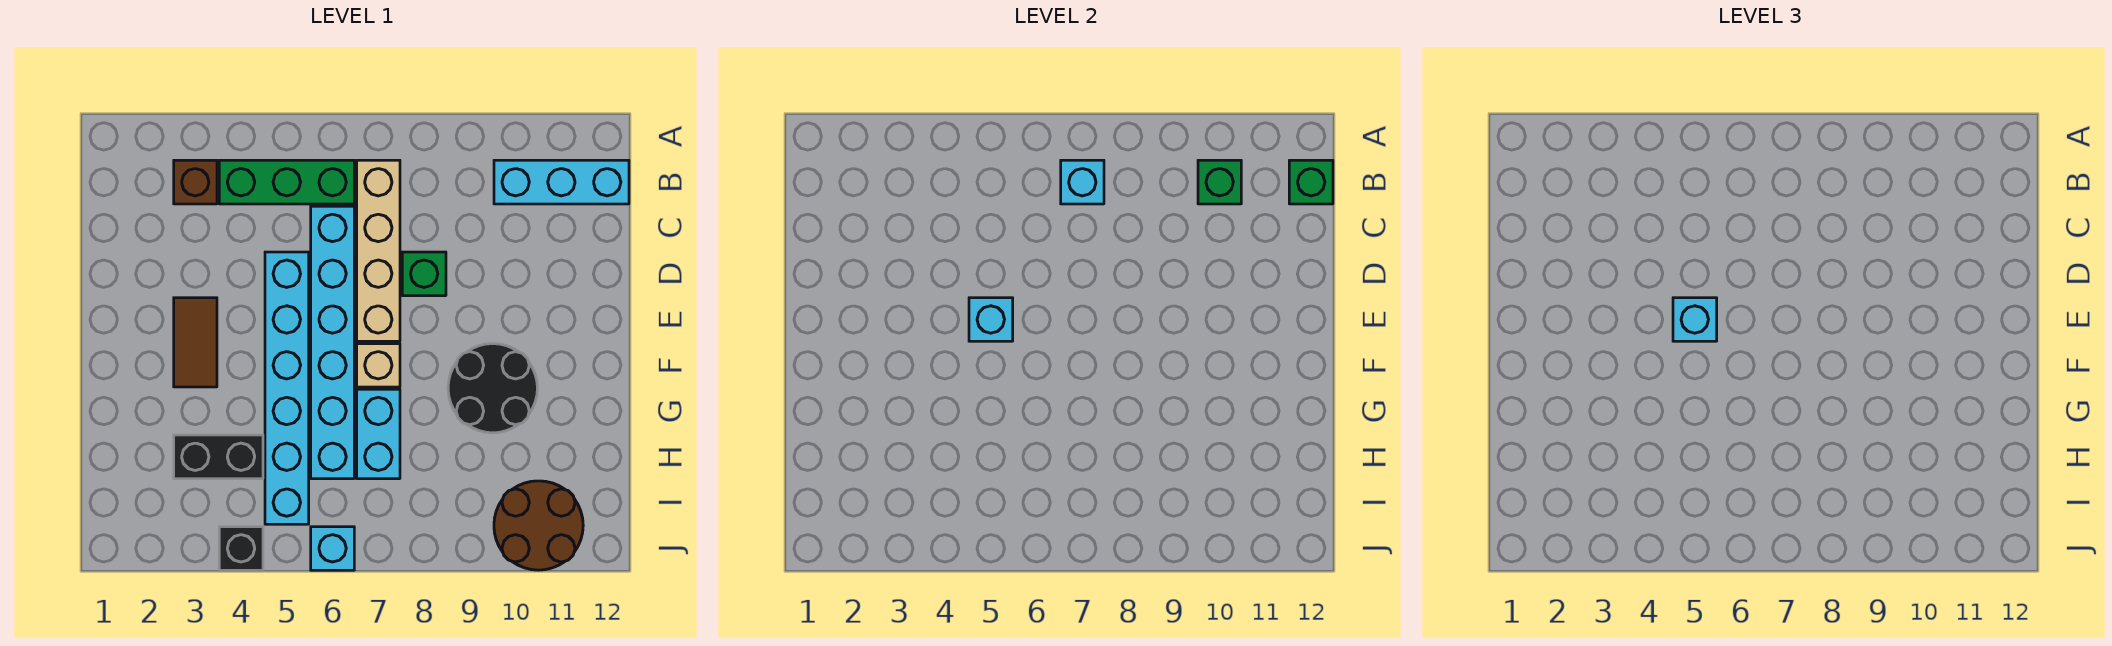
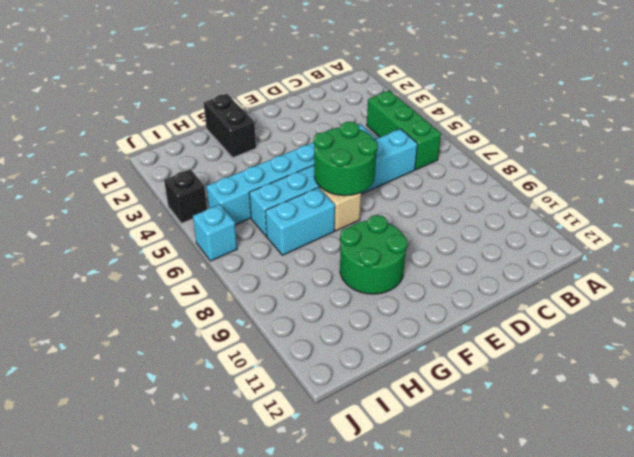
green 2x2 round brick [314,122,378,196] -> none
green 2x2 round brick [340,215,407,294] -> black 2x2 round brick [448,344,537,433]
black 1x2 brick [204,94,256,158] -> black 1x2 brick moved to [174,435,263,479]
none -> brown 1x1 brick [174,160,217,204]
none -> tan 1x4 brick [357,160,400,341]
none -> cyan 1x3 brick [494,160,629,204]

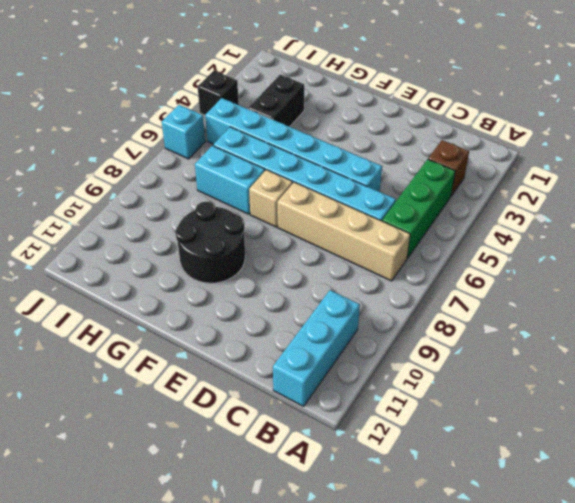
none -> green 1x1 brick [402,252,446,296]
none -> brown 1x2 tile [174,298,217,387]
none -> brown 2x2 round brick [494,481,583,570]

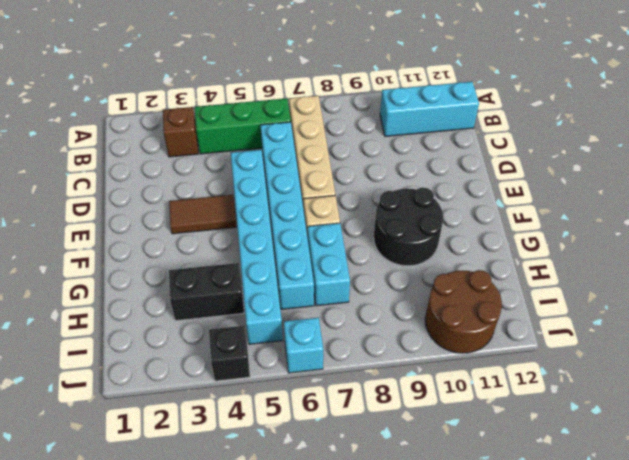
brown 1x2 tile [169,195,236,234] -> brown 1x2 tile turned to [174,298,217,387]
none -> green 1x1 brick [402,252,446,296]
none -> cyan 1x1 brick [1061,160,1104,204]
none -> green 1x1 brick [1198,160,1241,204]

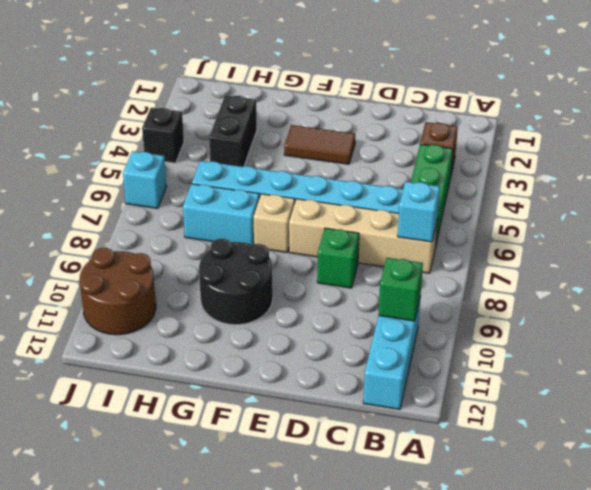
none -> cyan 1x6 brick [265,252,309,524]
none -> green 1x1 brick [1289,160,1333,204]
none -> cyan 1x1 brick [969,298,1013,341]

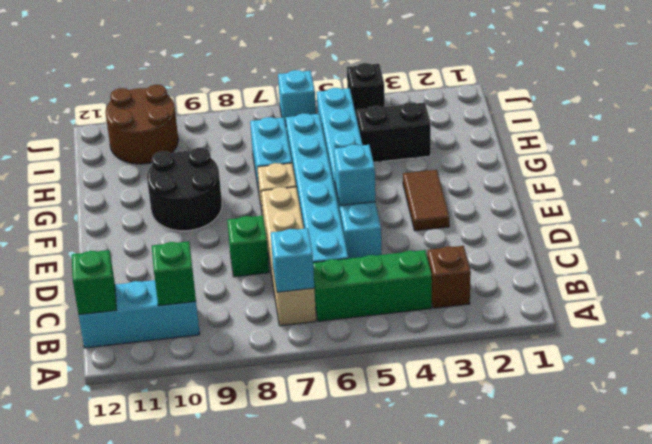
none -> cyan 1x1 brick [1673,298,1717,341]

